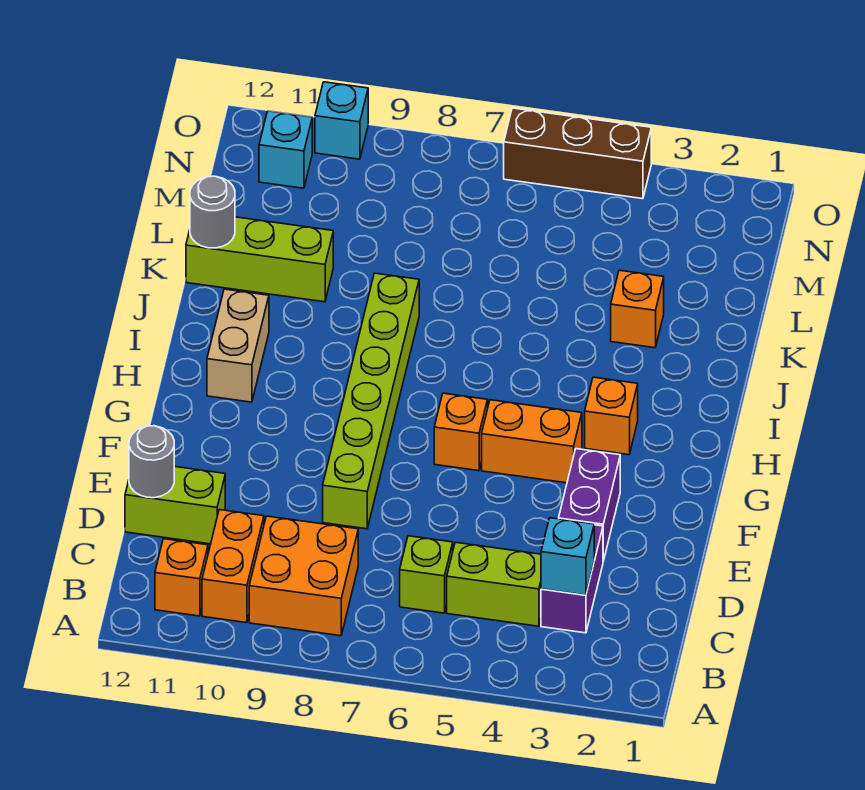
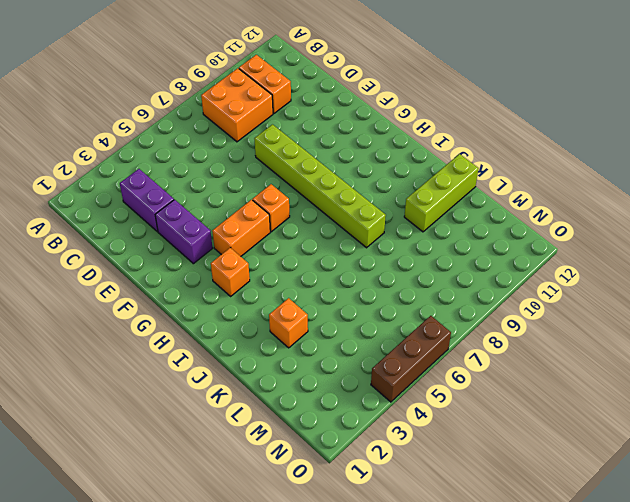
none -> orange 1x1 brick [155,539,208,616]
none -> lime 1x2 brick [447,542,541,626]
none -> lime 1x1 brick [400,536,453,613]

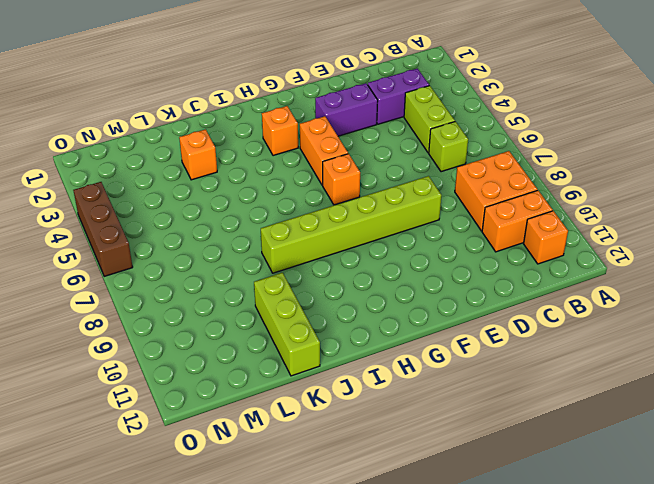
none -> lime 1x2 brick [125,466,225,544]
none -> tan 1x2 brick [207,289,269,402]
none -> cyan 1x1 brick [259,111,312,188]

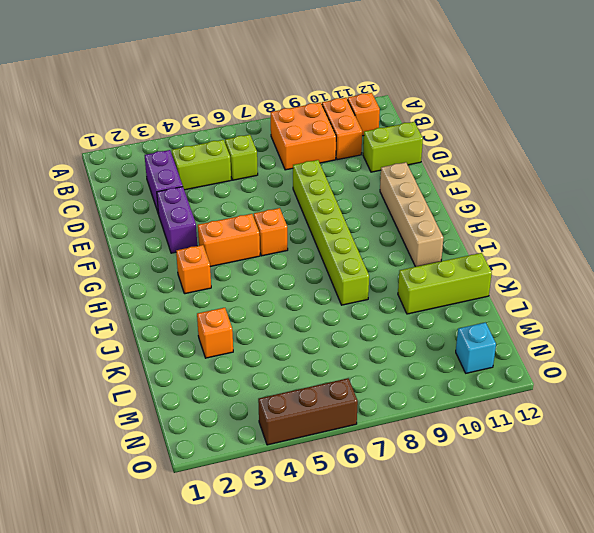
tan 1x4 brick [380,162,443,267] -> tan 1x2 brick [207,289,269,402]
none -> cyan 1x1 brick [315,82,368,159]
none -> cyan 1x1 brick [541,518,594,595]
none -> grey 1x1 round brick [129,426,174,498]

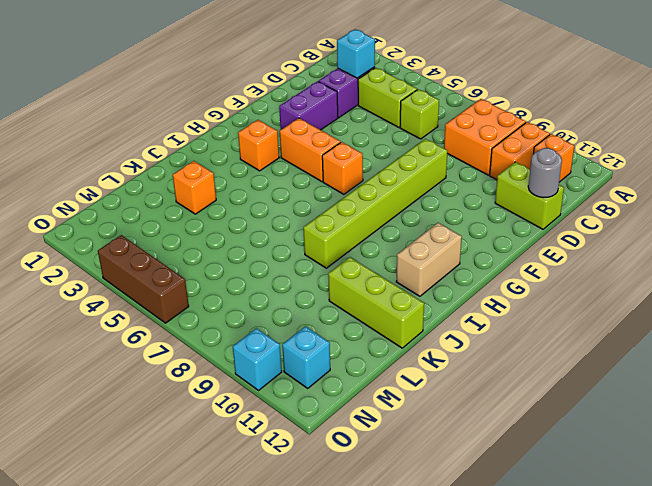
none -> grey 1x1 round brick [190,176,235,248]

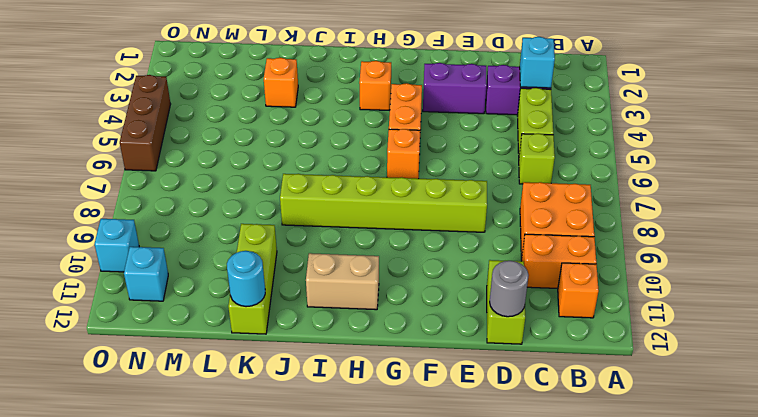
cyan 1x1 round brick [227,251,265,307] -> grey 1x1 round brick [190,176,235,248]

